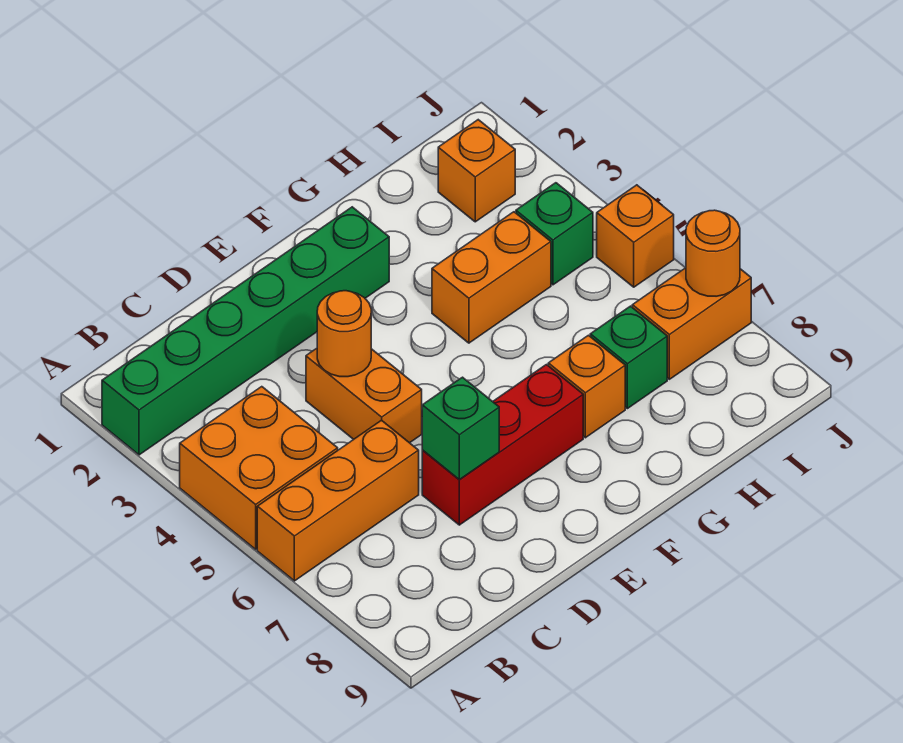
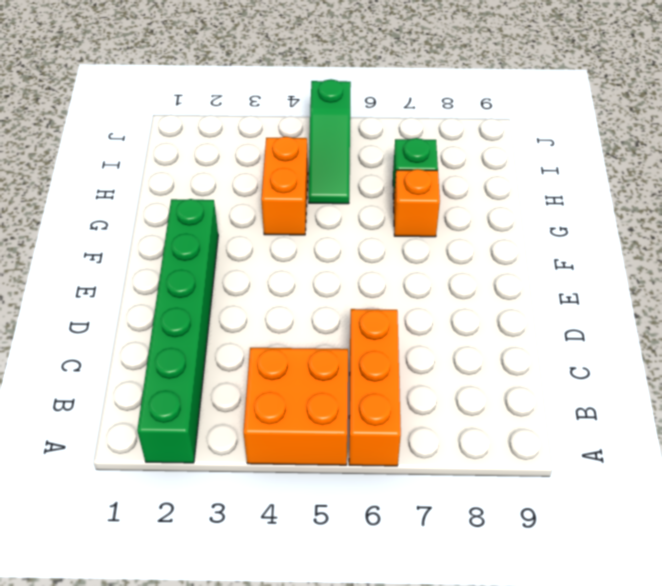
green 1x3 slope [309,79,351,204] -> orange 1x1 brick [597,185,674,287]
none -> orange 1x2 brick [306,348,422,443]
none -> red 1x3 brick [422,365,583,525]
none -> orange 1x1 brick [438,120,515,222]

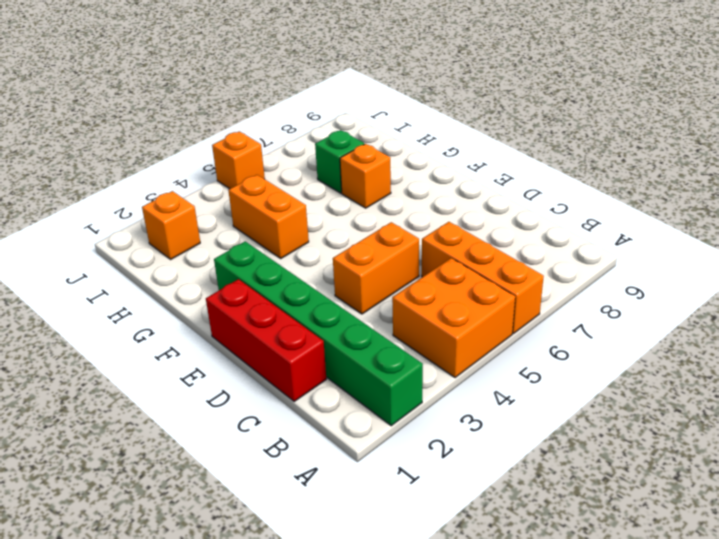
red 1x3 brick [206,279,326,402] -> red 1x3 brick moved to [422,365,583,525]
none -> green 1x1 brick [516,183,593,285]
none -> orange 1x2 brick [632,268,751,379]
none -> orange 1x1 round brick [317,291,371,377]

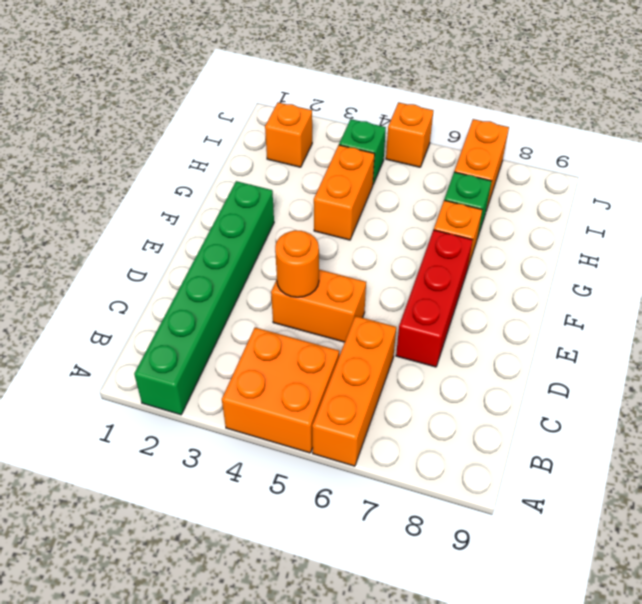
none -> green 1x1 brick [422,377,499,480]
none -> orange 1x1 round brick [686,210,740,296]

